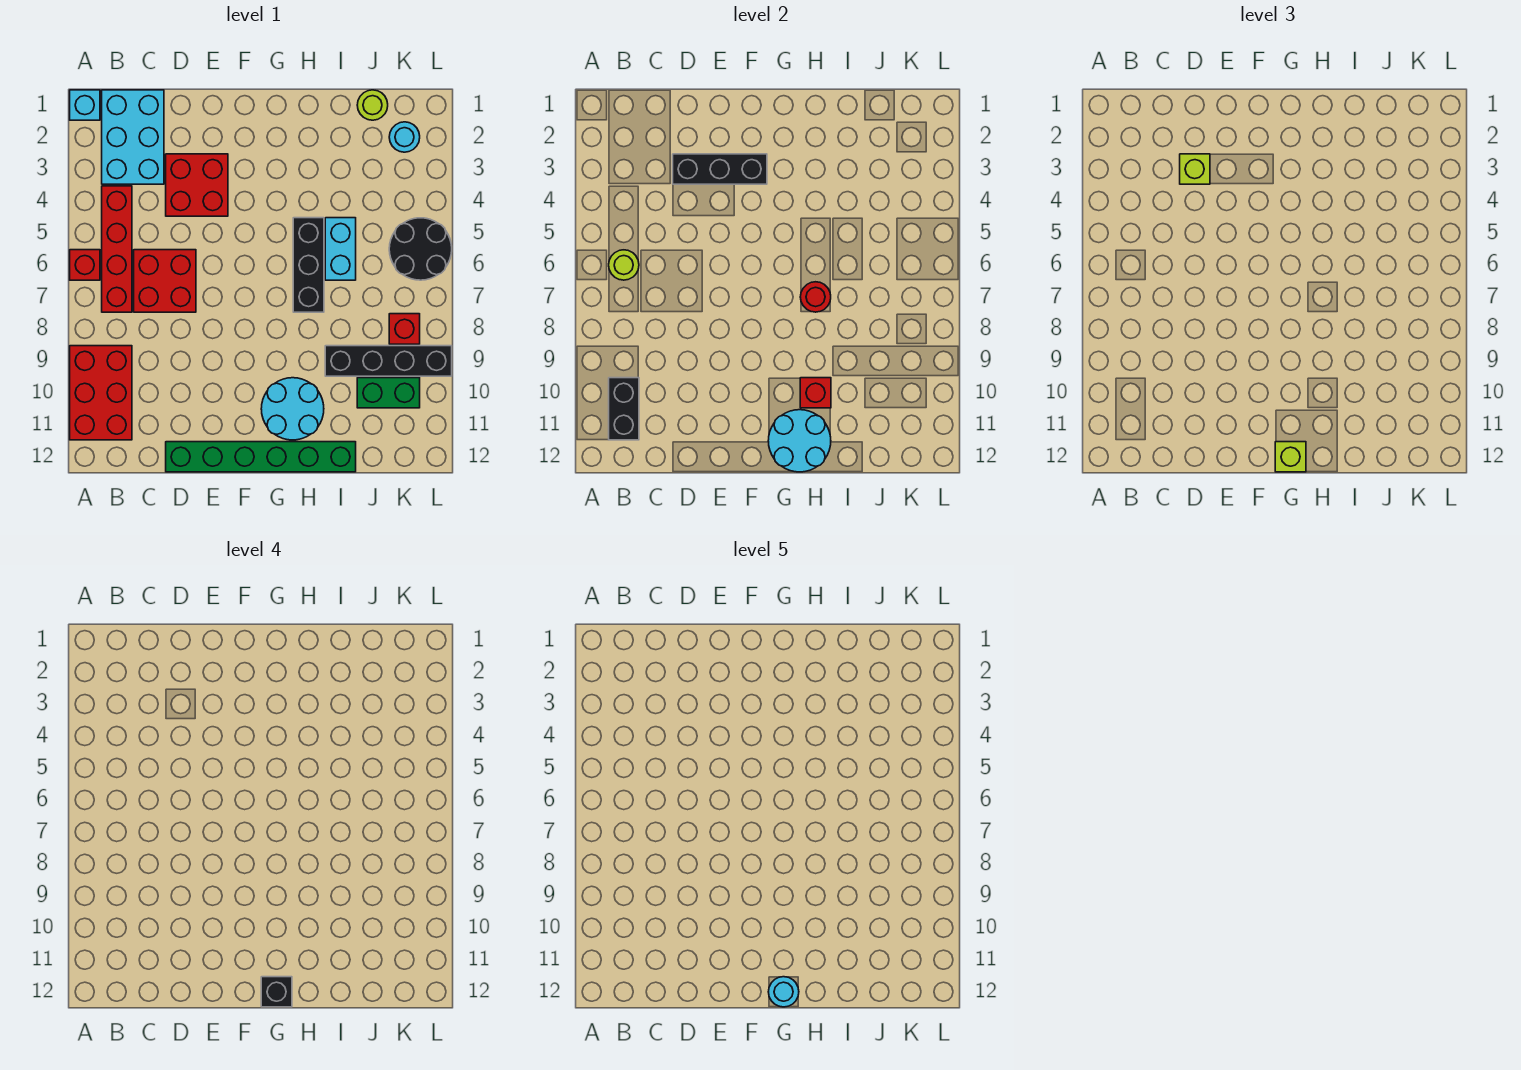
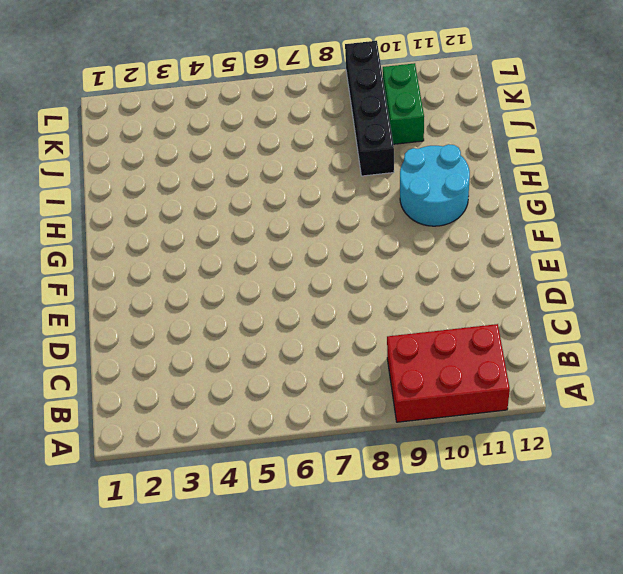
none -> cyan 1x1 brick [70,90,100,120]
none -> red 1x1 brick [70,250,100,280]
none -> cyan 2x3 brick [102,90,164,184]

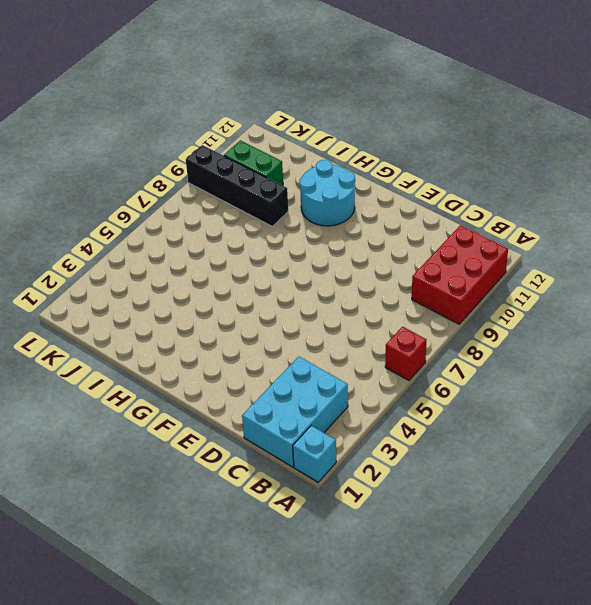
none -> red 1x4 brick [102,186,132,312]
none -> red 2x2 brick [134,250,196,312]
none -> red 2x2 brick [166,154,228,216]

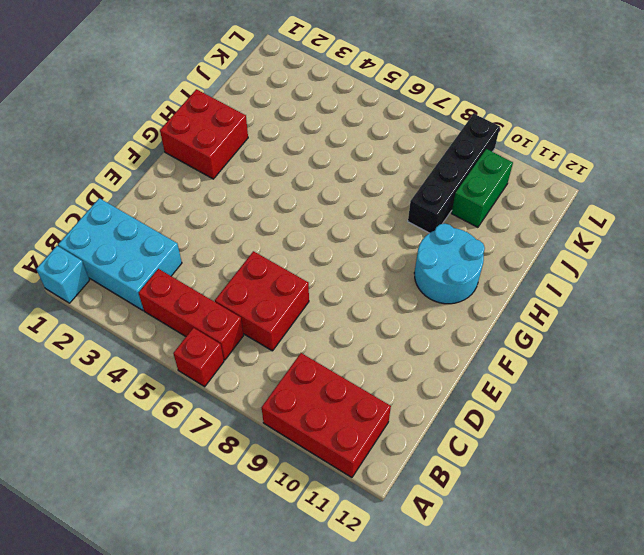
red 1x3 brick [139,269,244,360] -> red 1x4 brick [102,186,132,312]
red 2x2 brick [160,89,248,179] -> red 2x2 brick moved to [166,154,228,216]
none -> green 1x6 brick [166,442,356,472]
none -> black 1x3 brick [293,218,324,312]
none -> cyan 1x2 brick [325,218,356,280]

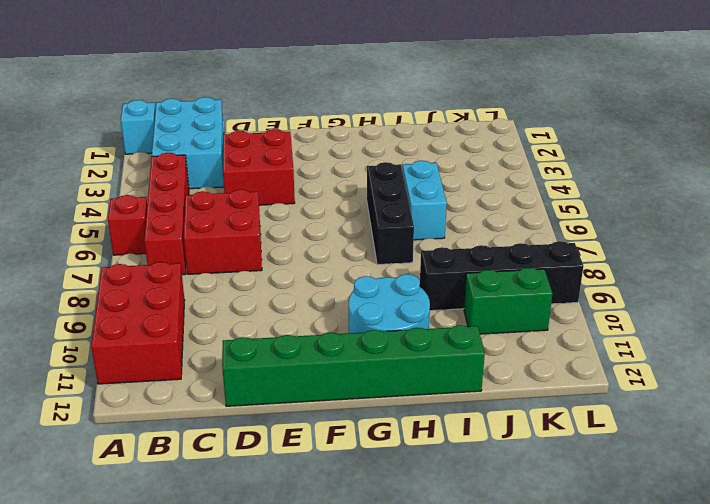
none -> lime 1x1 round brick [357,90,388,120]
none -> cyan 1x1 round brick [389,122,420,152]
none -> black 2x2 round brick [389,218,452,280]

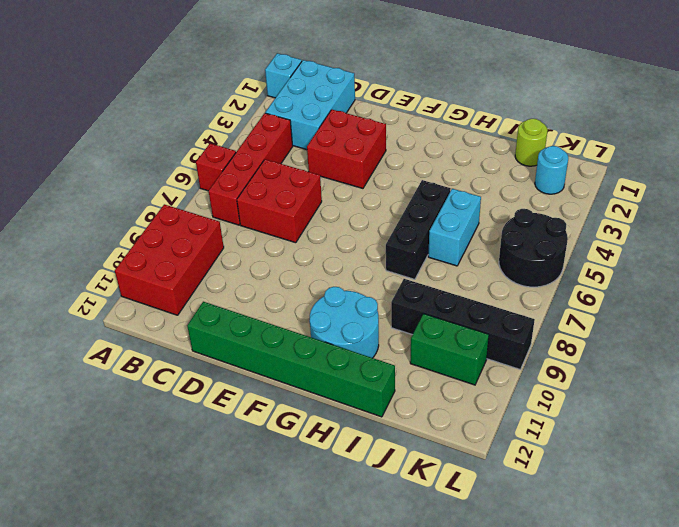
none -> red 1x1 brick [389,314,420,344]
none -> lime 1x1 round brick [609,250,639,280]
none -> black 1x2 brick [609,378,639,440]

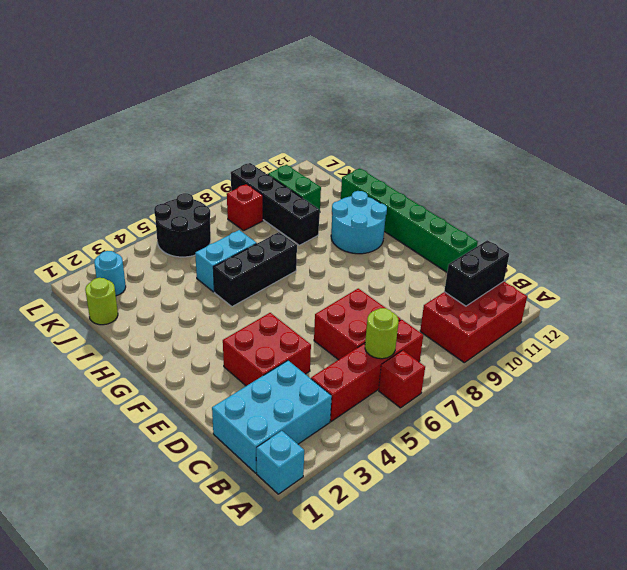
none -> black 1x3 brick [673,154,767,184]
none -> cyan 2x2 round brick [768,410,831,472]
none -> red 1x1 round brick [800,282,831,312]

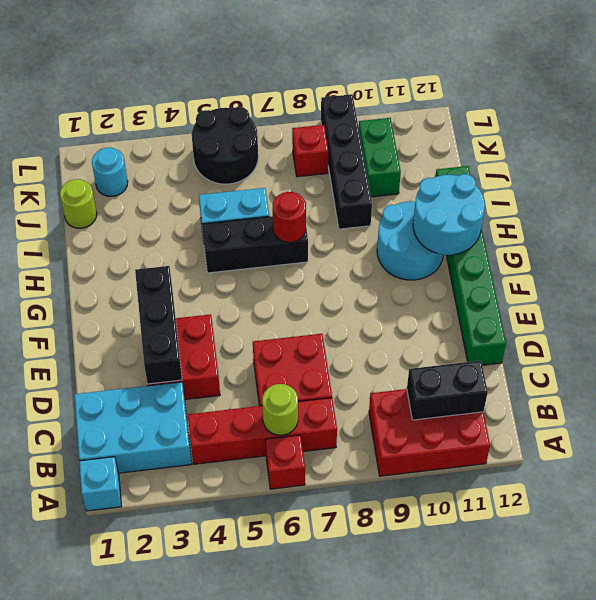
none -> red 1x1 brick [800,378,831,408]
none -> lime 1x1 brick [1180,154,1210,184]
none -> lime 1x1 brick [1275,442,1306,472]

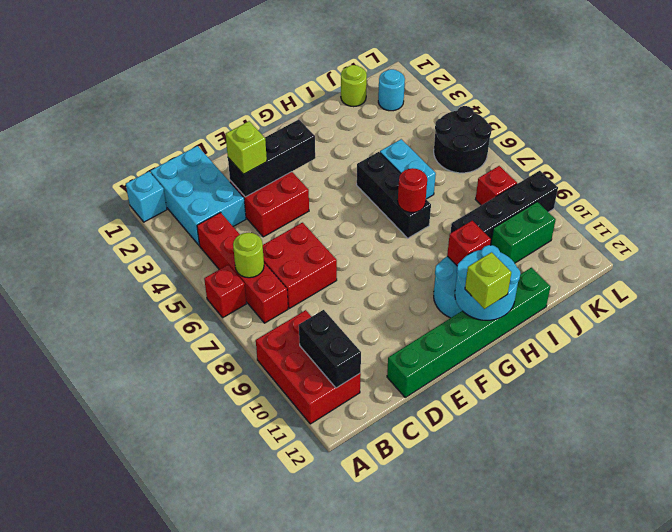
none -> black 1x1 brick [261,977,292,1007]
none -> cyan 1x1 round brick [768,977,799,1007]

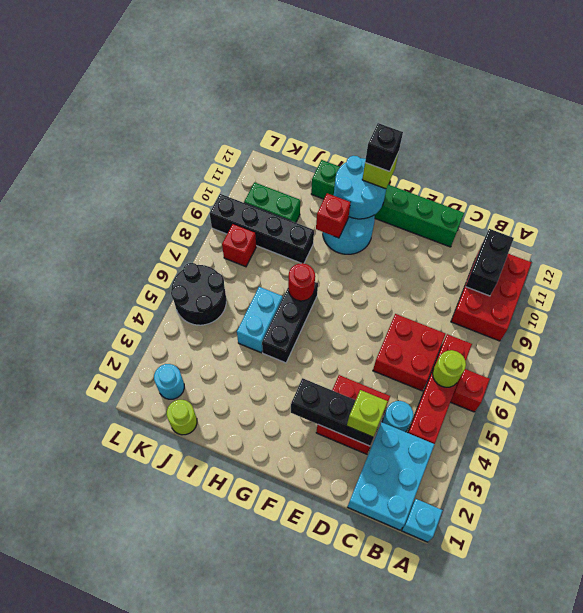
cyan 1x1 round brick [382,401,413,432] -> cyan 1x1 round brick moved to [768,977,799,1007]

